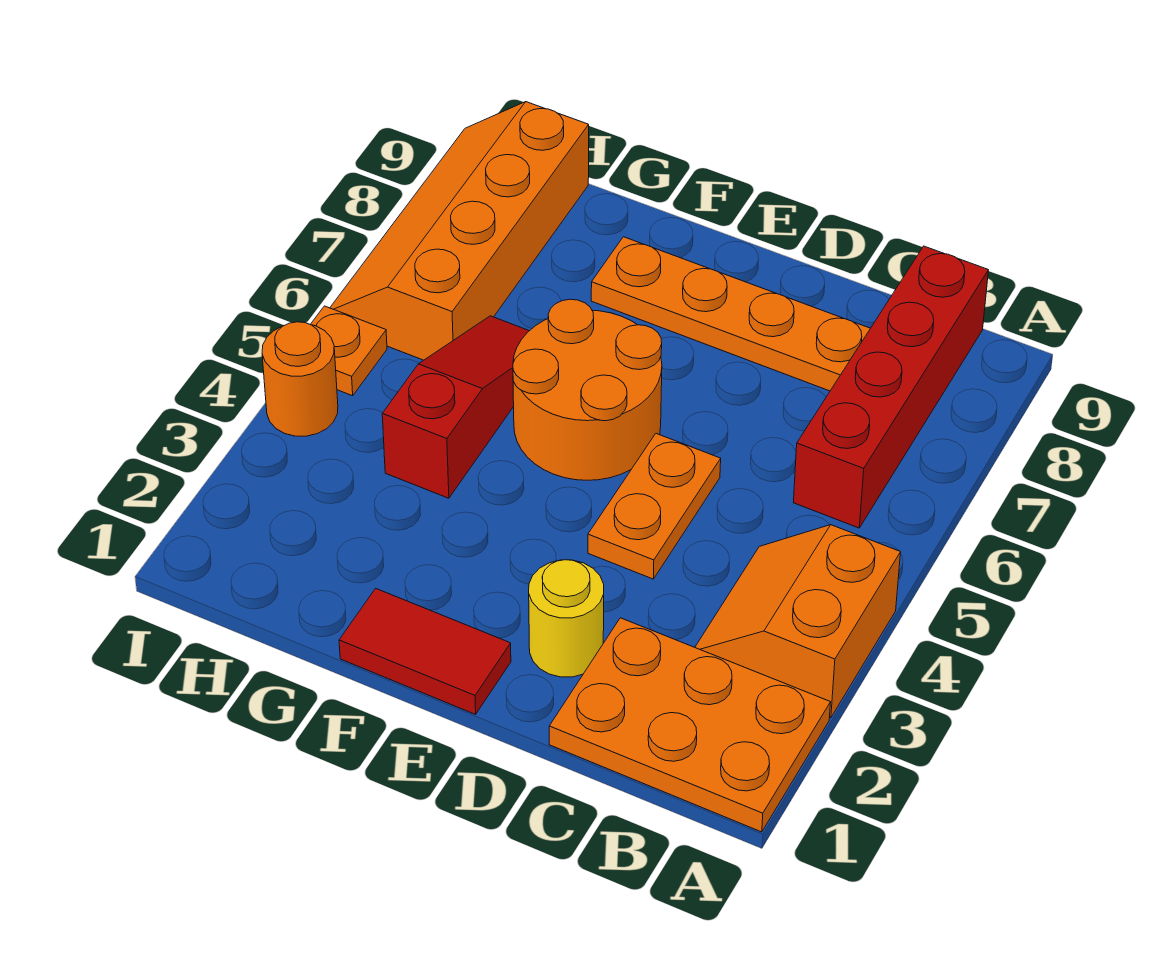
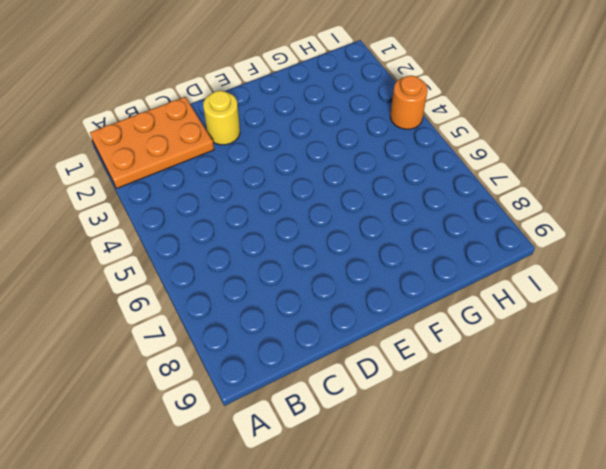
none -> orange 2x2 slope [695,525,901,718]
none -> red 1x4 brick [793,246,988,528]
none -> orange 1x4 plate [591,237,870,391]

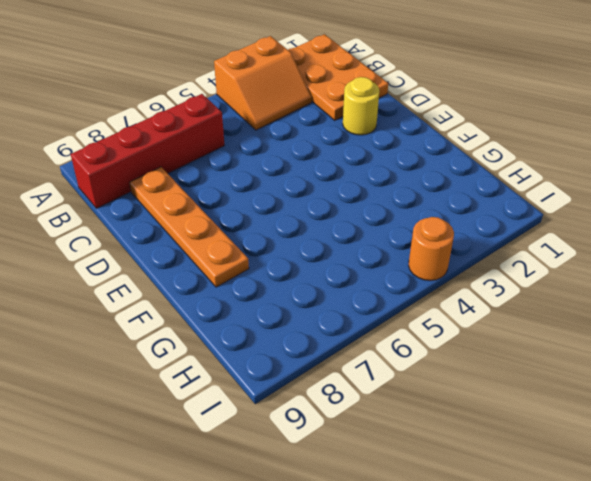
none -> orange 1x2 plate [588,434,721,579]
none -> red 1x2 tile [339,588,511,714]
none -> orange 2x2 round brick [513,299,662,480]

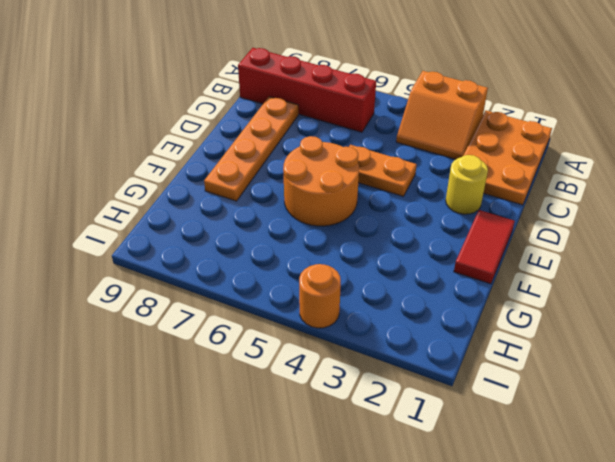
none -> red 1x3 slope [382,316,529,498]
none -> orange 2x4 slope [330,102,589,360]
none -> orange 1x1 plate [310,306,387,396]

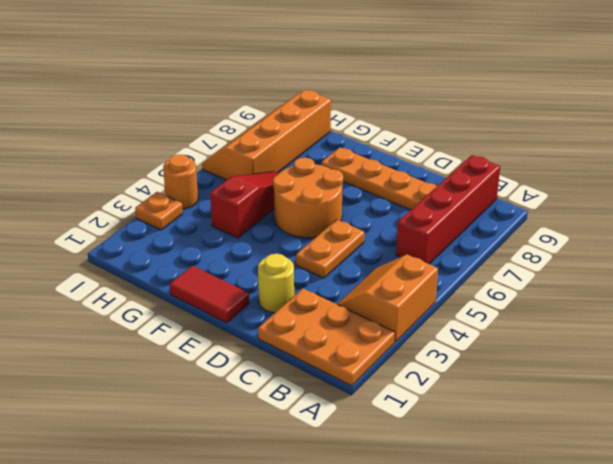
orange 1x1 plate [135,192,183,230] -> orange 1x1 plate moved to [310,306,387,396]

